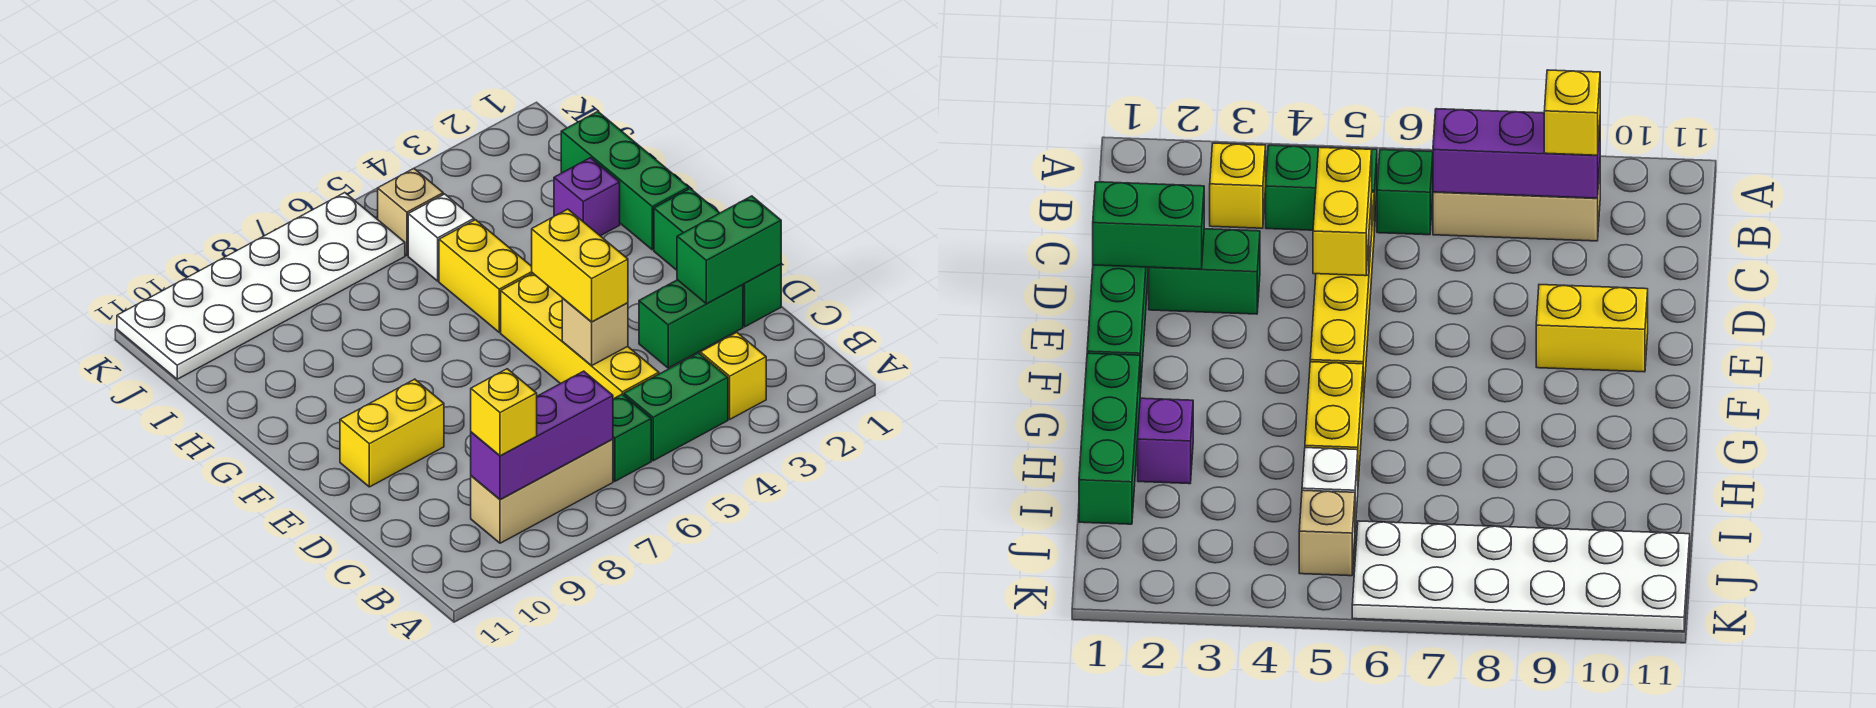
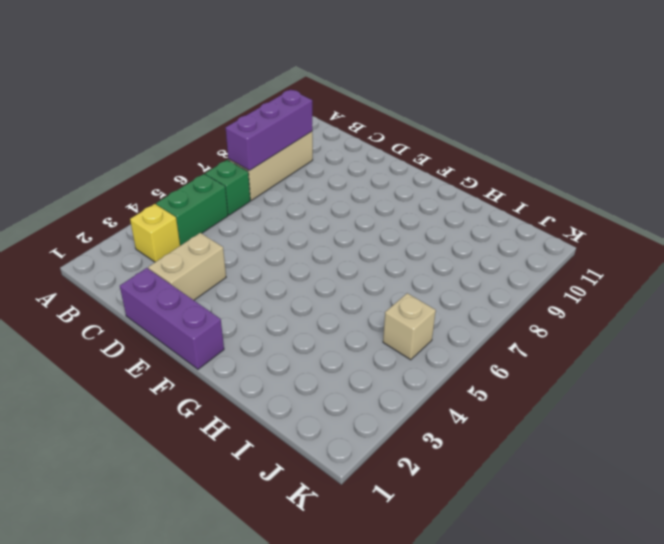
purple 1x3 brick [120,268,224,369] -> green 1x3 brick [654,189,781,327]
tan 1x2 brick [148,233,226,300] -> green 1x2 brick [639,280,743,368]
none -> yellow 1x4 brick [501,273,659,399]
none -> yellow 1x2 brick [340,379,444,487]
none -> green 1x3 brick [561,112,689,250]

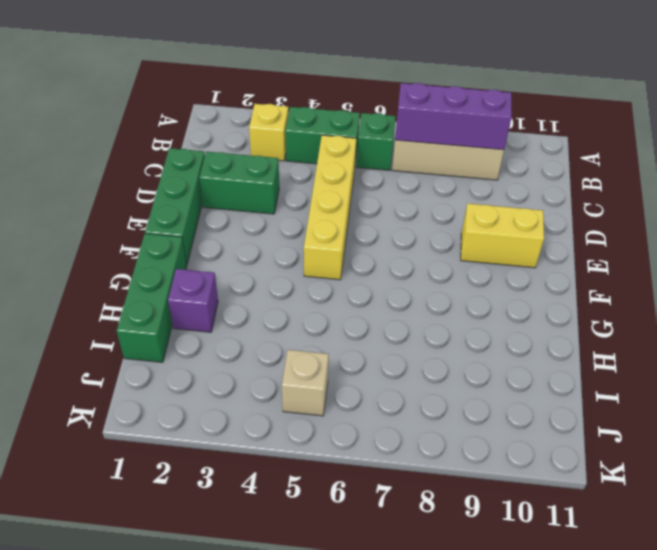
none -> yellow 1x2 brick [439,220,532,332]
none -> white 1x1 brick [408,194,474,281]
none -> white 2x6 plate [117,193,405,379]

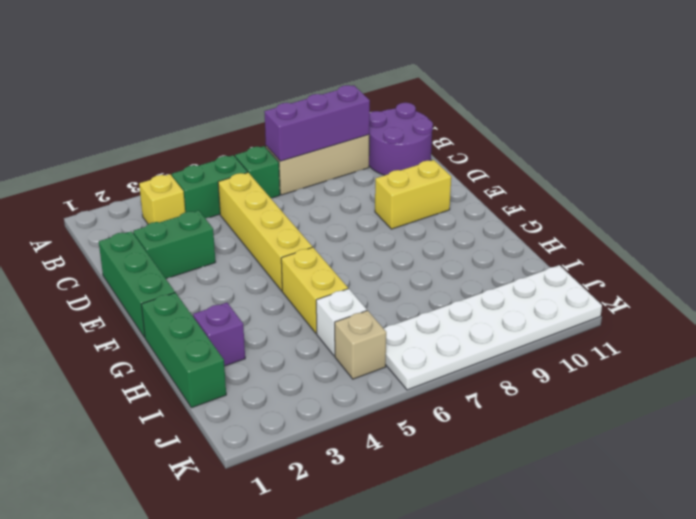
purple 2x2 round brick [369,103,433,175] -> none
none -> green 1x2 brick [677,196,781,304]
none -> tan 1x1 brick [562,298,628,365]
none -> yellow 1x1 brick [471,369,537,456]

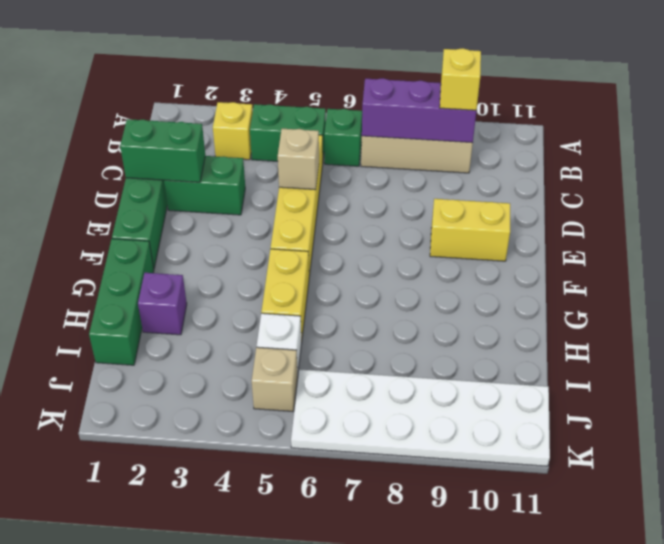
none -> yellow 1x2 brick [532,209,628,322]

